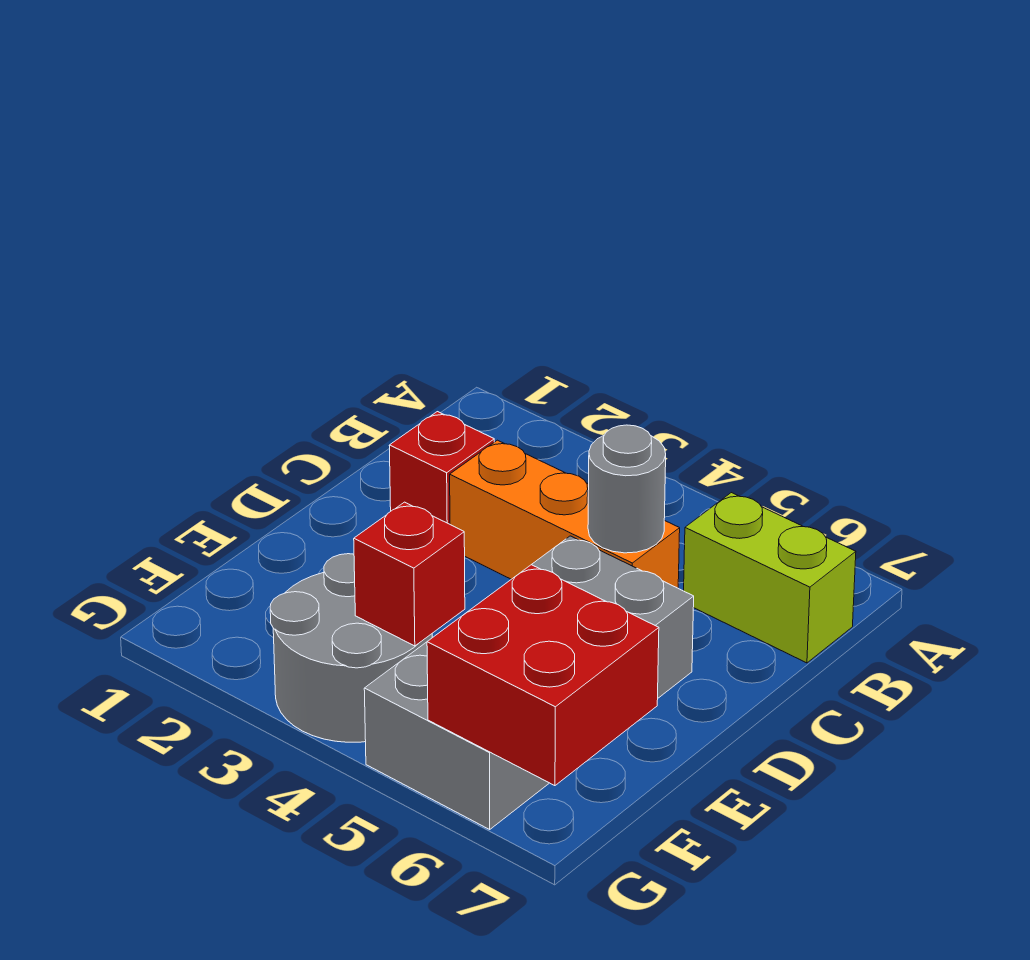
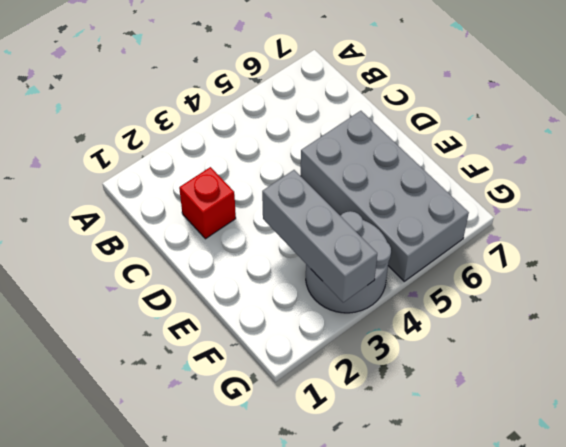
grey 1x3 brick [262,170,377,302] -> none
none -> lime 1x2 brick [684,493,856,663]
none -> orange 1x3 brick [450,440,680,588]

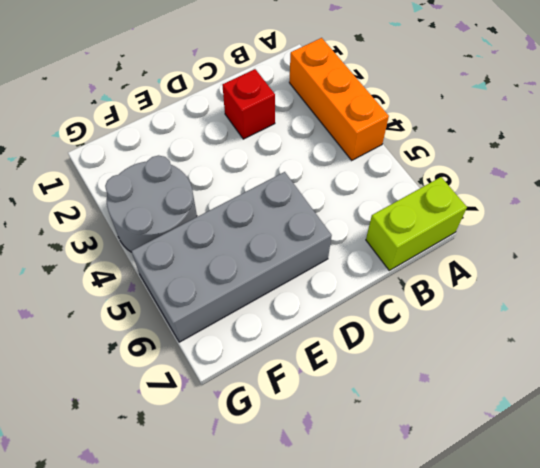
orange 1x3 brick [289,38,389,160] -> orange 1x3 brick moved to [450,440,680,588]
lime 1x2 brick [366,177,467,270] -> lime 1x2 brick turned to [684,493,856,663]
none -> grey 1x1 round brick [588,425,666,553]
none -> red 1x1 brick [354,502,465,646]

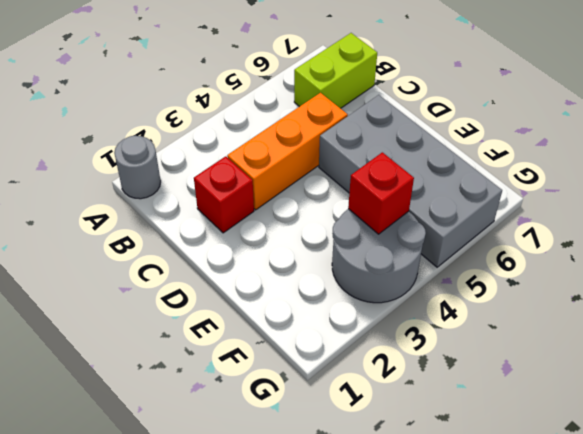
grey 1x1 round brick [114,136,161,199] -> grey 1x1 round brick moved to [588,425,666,553]
none -> red 2x2 brick [427,565,659,786]

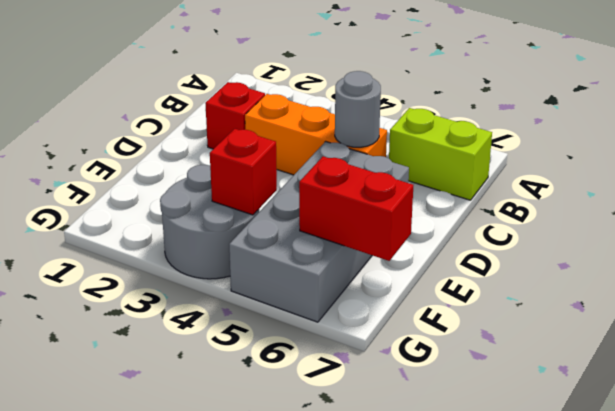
red 1x2 brick [299,156,413,261] -> red 2x2 brick [427,565,659,786]

